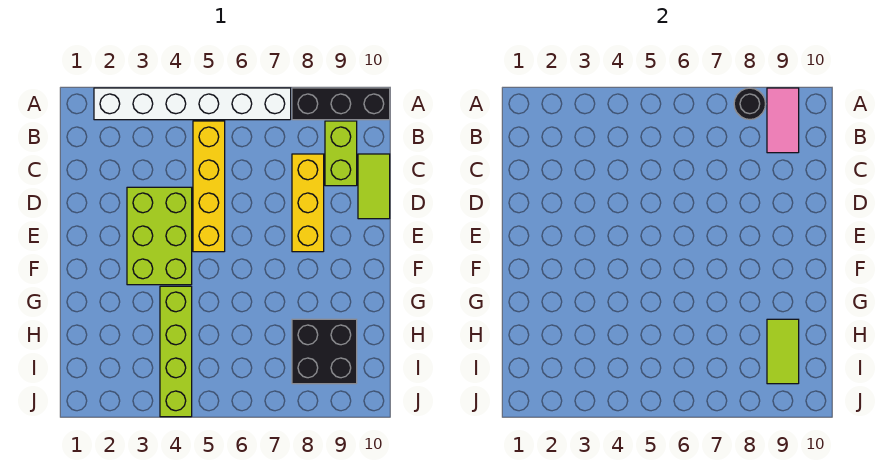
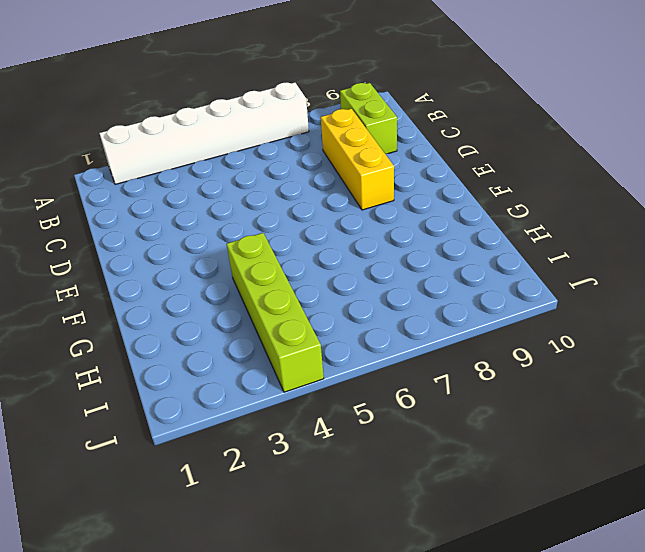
none -> black 1x3 brick [292,88,390,120]
none -> yellow 1x4 brick [193,121,225,252]
none -> lime 1x2 tile [358,154,390,219]

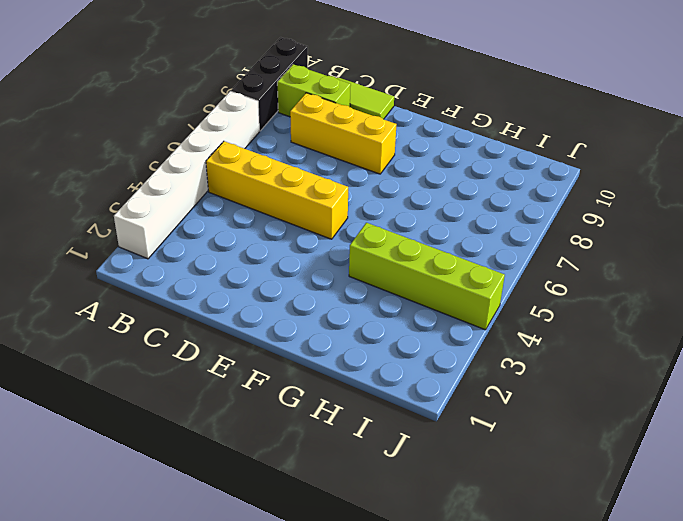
none -> lime 2x3 brick [127,187,192,285]
none -> black 2x2 brick [292,319,357,384]
none -> black 1x1 round brick [734,88,765,120]

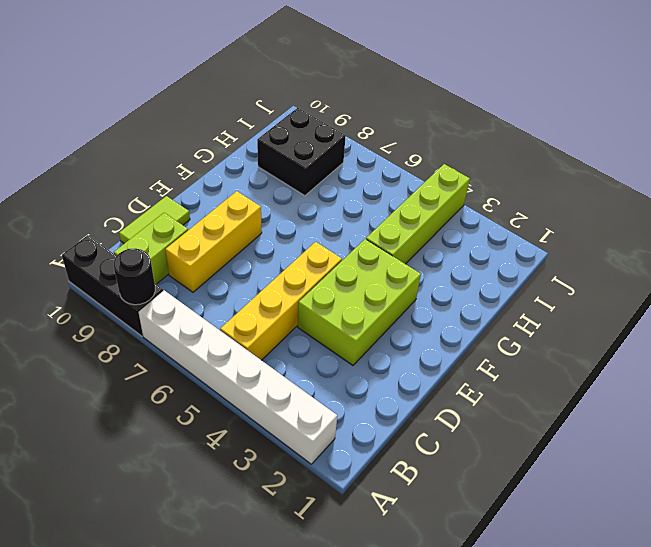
none -> pink 1x2 tile [767,88,799,153]
none -> lime 1x2 tile [767,319,799,384]

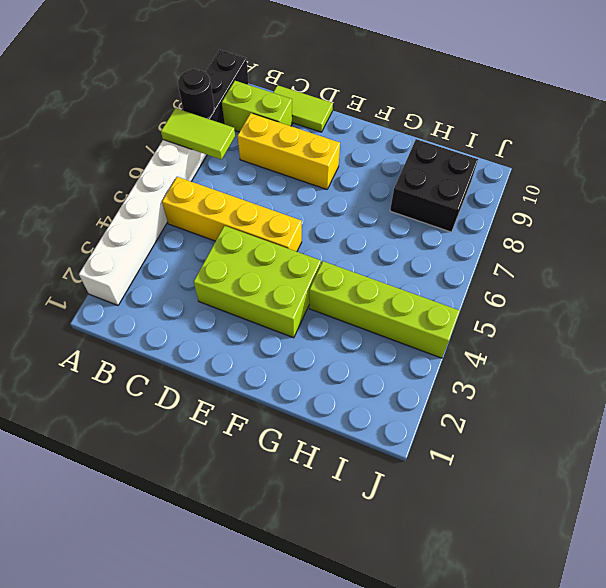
lime 1x2 tile [161,108,235,160] -> lime 1x2 tile moved to [767,319,799,384]
none -> pink 1x2 tile [767,88,799,153]

